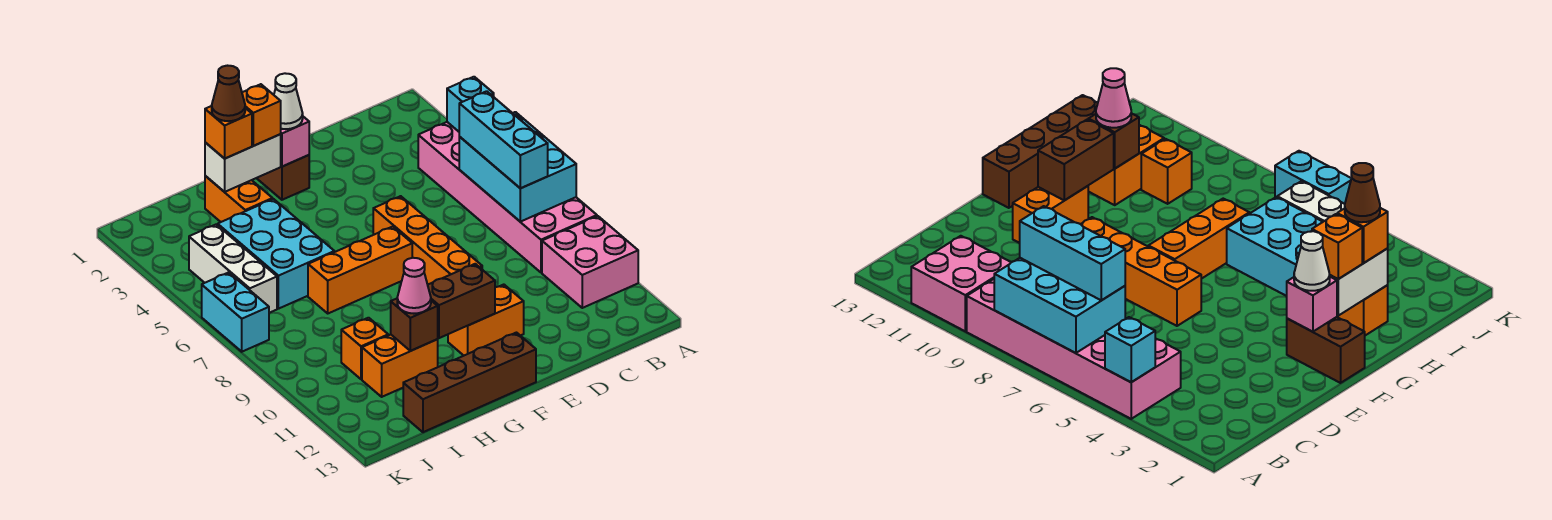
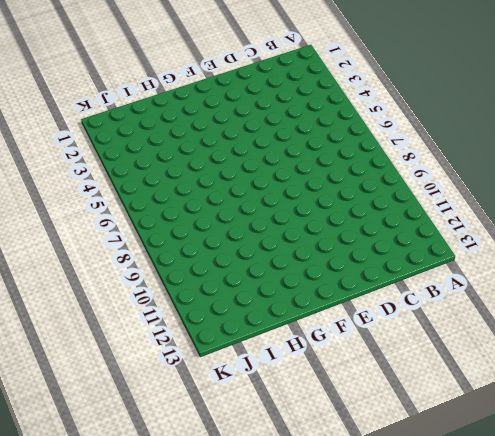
none -> pink 2x6 brick [418,122,597,273]
none -> pink 2x2 brick [542,216,638,308]
none -> orange 1x4 brick [373,196,482,285]

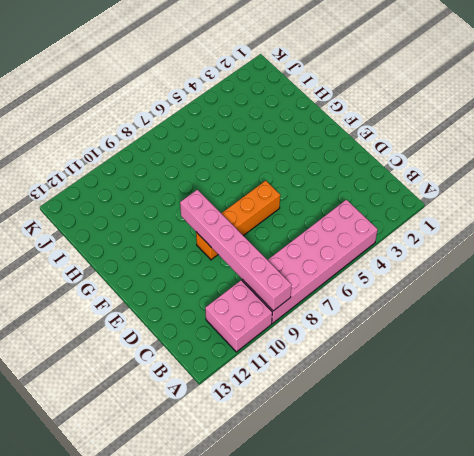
pink 1x6 brick [180,190,291,311] -> none
none -> orange 1x2 brick [448,285,524,355]
none -> brown 1x2 brick [257,155,309,200]
none -> orange 1x3 brick [308,227,412,313]

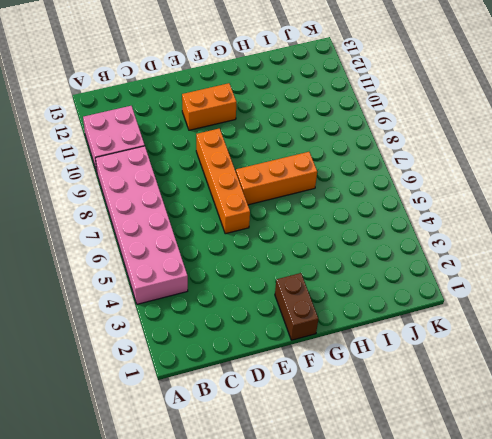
none -> brown 1x4 brick [403,333,536,432]
none -> orange 1x2 brick [205,176,273,222]
none -> cyan 2x3 brick [218,199,334,309]

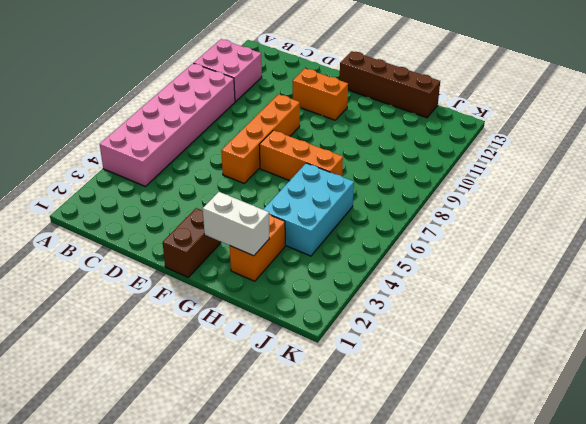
none -> orange 1x2 brick [362,335,438,397]
none -> orange 1x1 brick [341,318,388,379]
none -> white 1x3 brick [189,225,277,313]

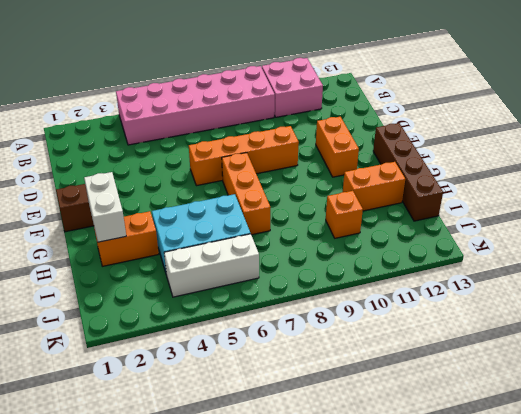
orange 1x2 brick [343,162,405,211] -> orange 1x2 brick turned to [362,335,438,397]
none -> cyan 1x2 brick [202,272,269,352]
none -> cyan 1x1 brick [447,77,494,132]
none -> cyan 2x3 brick [459,112,576,222]

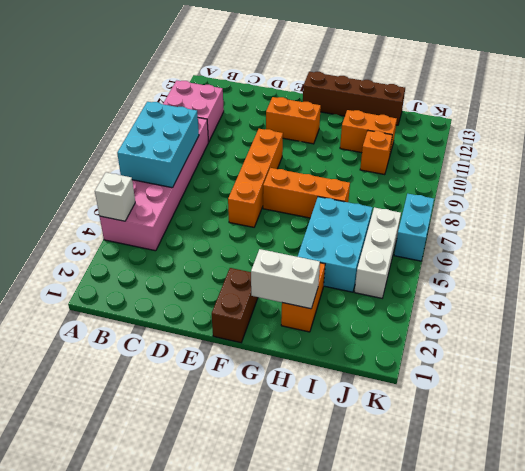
white 1x1 brick [95,172,135,221] -> cyan 1x1 brick [447,77,494,132]
none -> pink 1x1 brick [281,117,309,167]
none -> brown 1x2 brick [428,264,495,338]
none -> brown 1x1 brick [391,299,438,351]

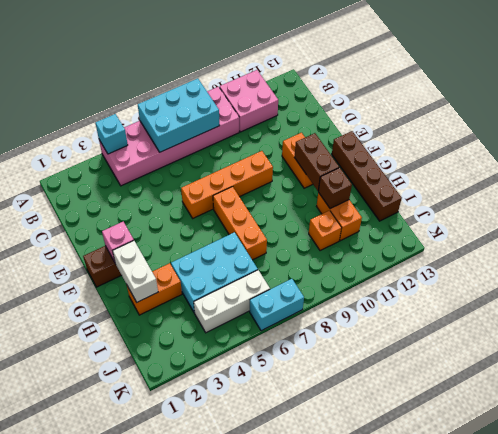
none -> cyan 1x3 brick [459,91,548,188]
none -> white 1x1 cone [274,73,303,129]
none -> orange 1x1 brick [242,84,281,146]

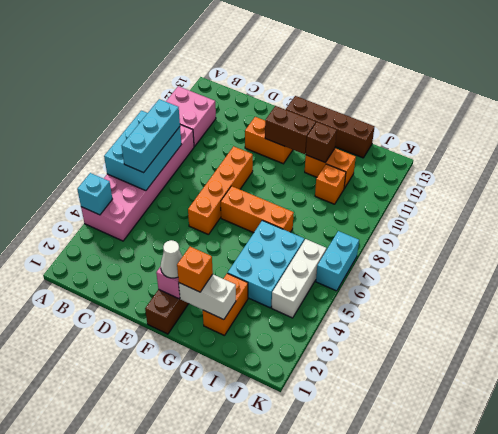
none -> orange 1x1 brick [205,106,252,159]
none -> pink 1x1 cone [397,258,431,314]
none -> brown 1x1 cone [212,66,245,121]

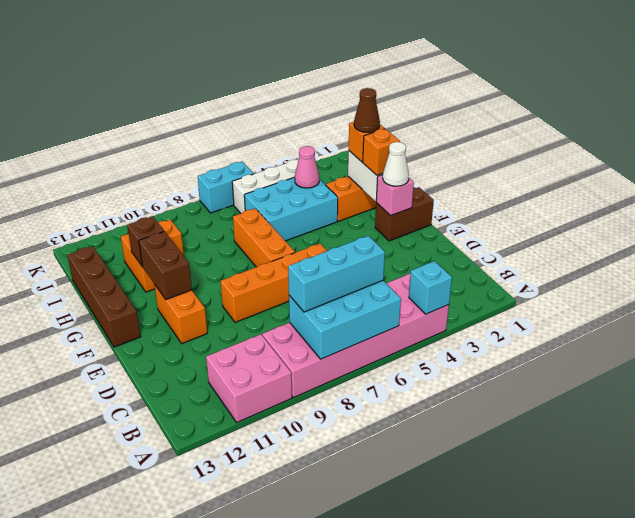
pink 1x1 cone [295,146,319,188] -> pink 1x1 cone moved to [397,258,431,314]

